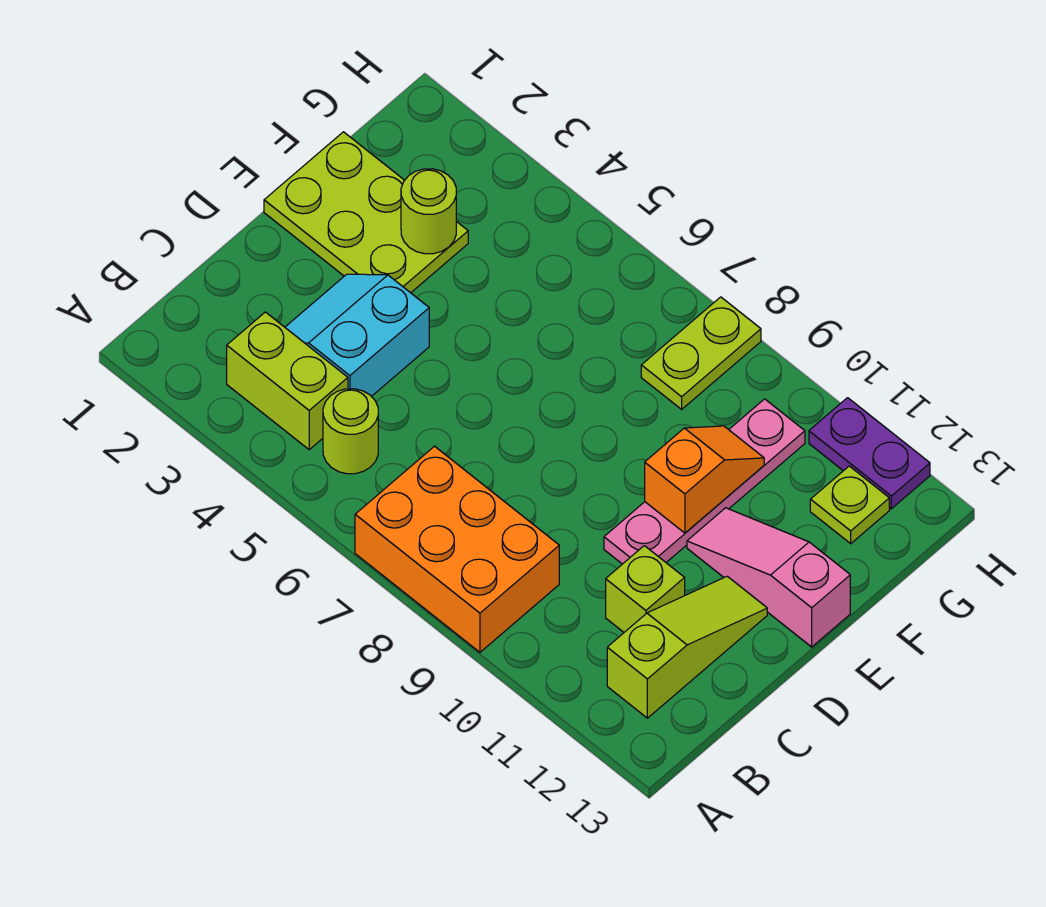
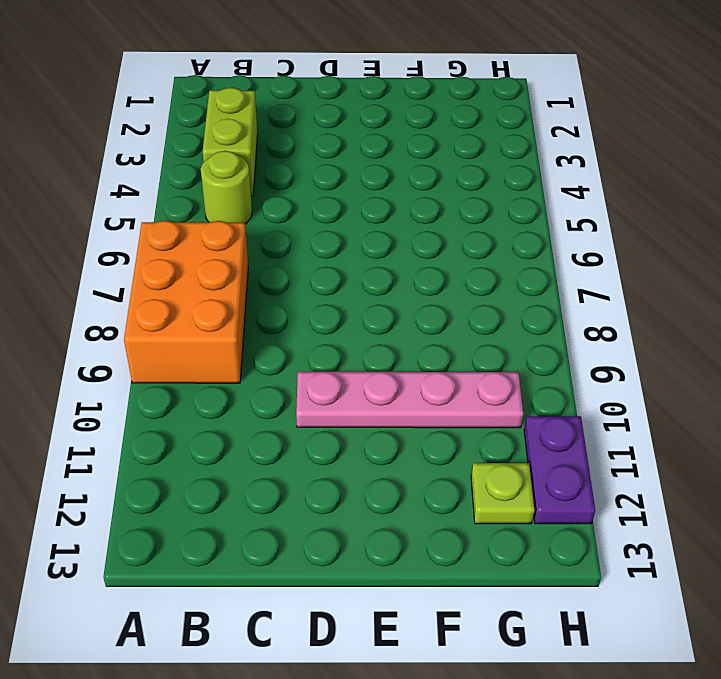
none -> lime 1x3 slope [607,576,767,718]
none -> cyan 2x2 slope [285,274,429,397]
none -> lime 1x1 brick [606,546,685,632]

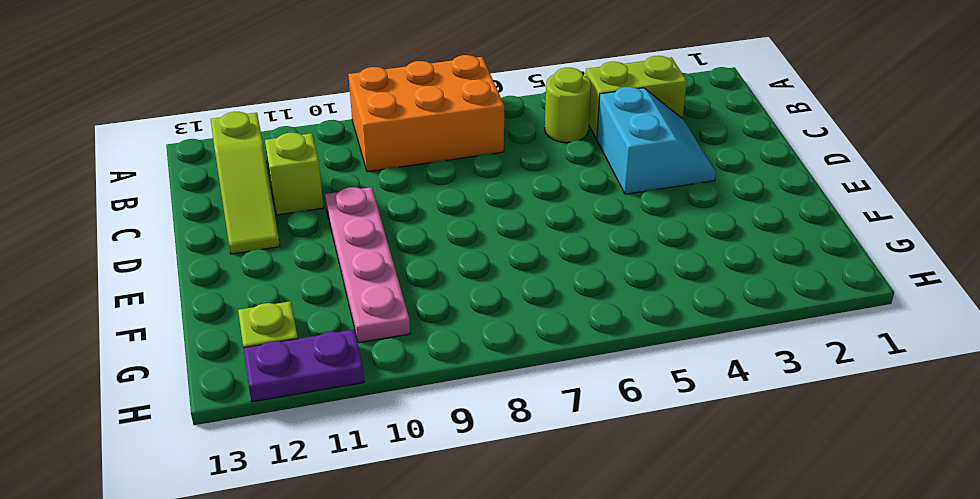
none -> lime 2x3 plate [264,132,468,293]
none -> pink 1x3 slope [687,508,850,647]
none -> lime 1x2 plate [641,297,761,409]

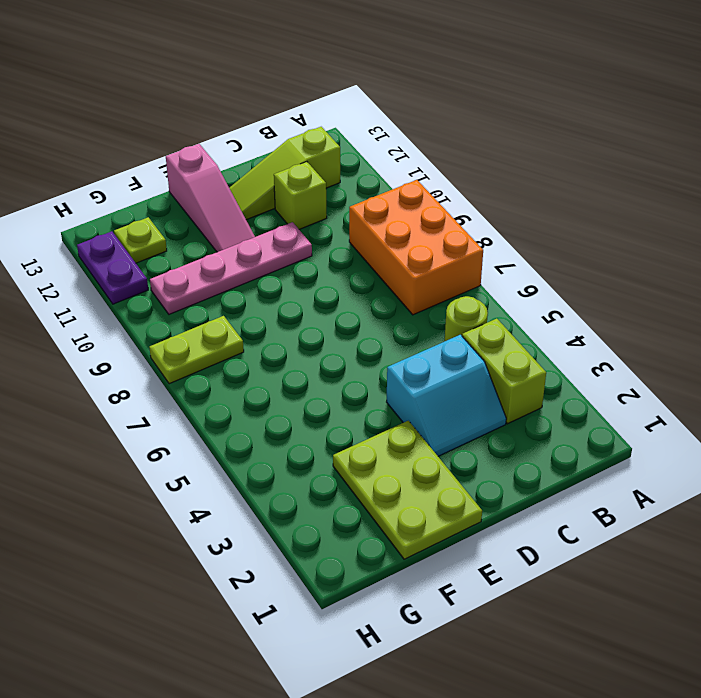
none -> orange 1x2 slope [645,426,764,533]
none -> lime 1x1 round brick [401,169,456,254]

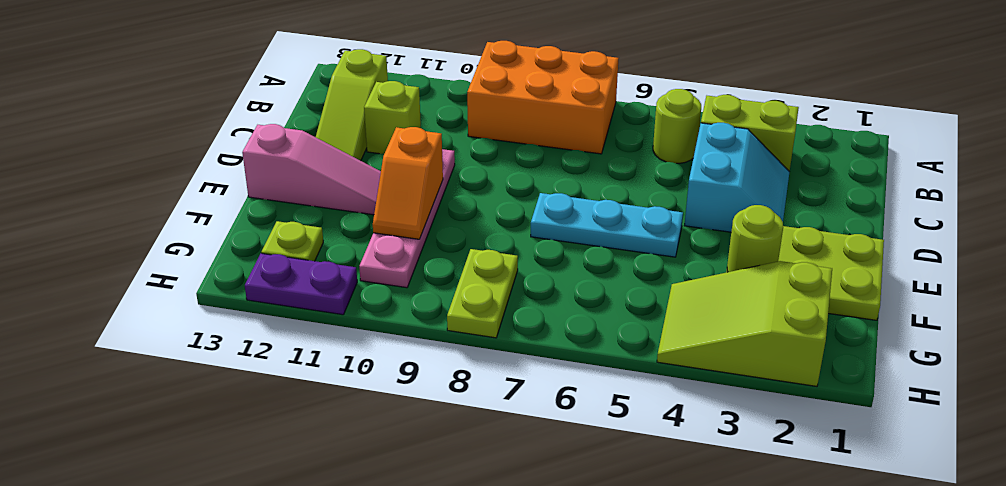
cyan 1x3 plate [531,193,683,257] -> none
lime 2x3 slope [657,261,832,386] -> none

